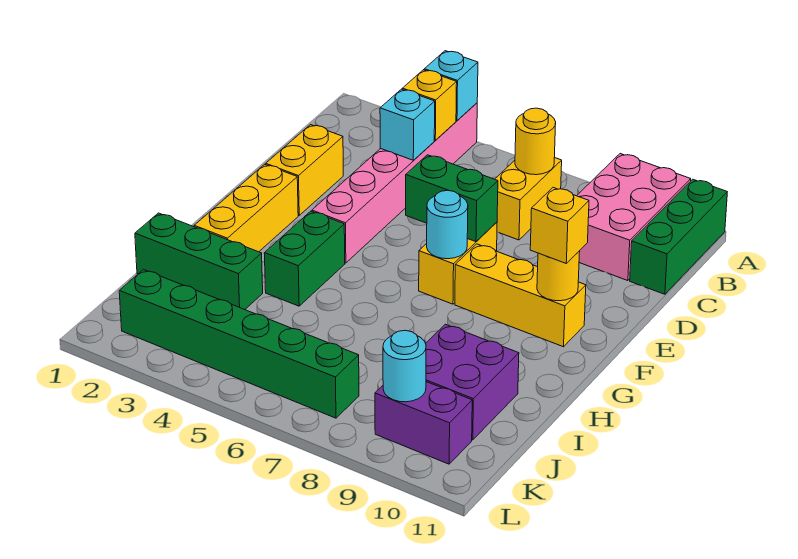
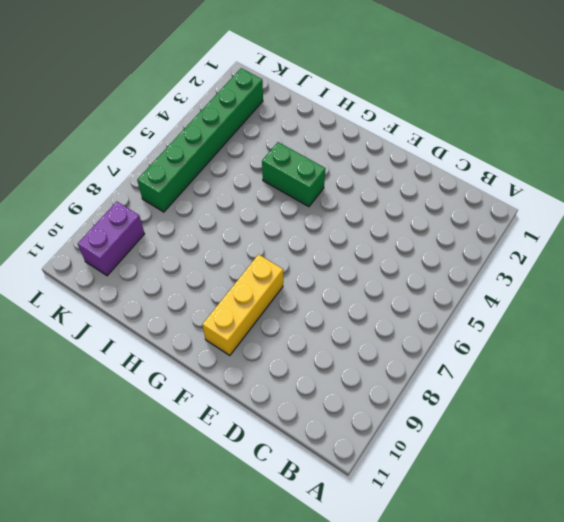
none -> pink 1x6 brick [312,103,477,263]
none -> pink 2x3 brick [577,154,691,281]
none -> green 1x3 brick [630,179,727,294]

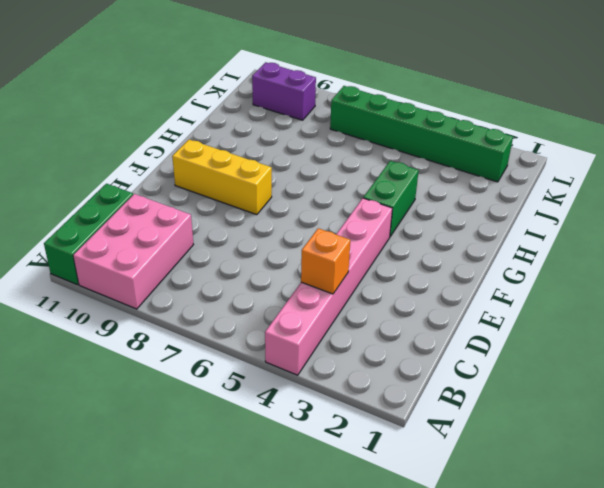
orange 1x1 brick [301,228,350,294] -> cyan 1x1 brick [380,89,435,160]
none -> yellow 1x2 brick [495,157,562,240]
none -> yellow 1x2 brick [266,125,343,215]
none -> yellow 1x2 brick [419,222,497,304]

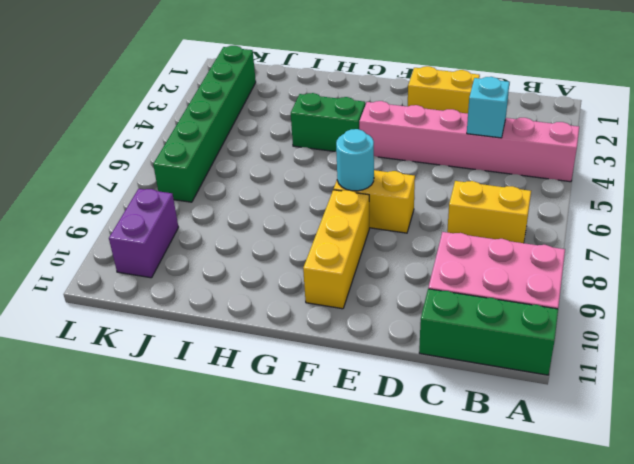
none -> yellow 1x3 brick [194,164,298,252]
none -> green 1x3 brick [135,213,263,310]
none -> purple 2x2 brick [426,324,519,440]

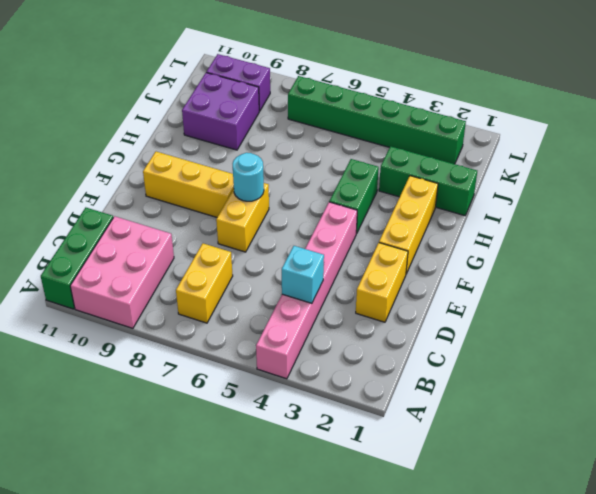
none -> cyan 1x1 brick [424,51,478,121]
none -> yellow 1x1 brick [402,70,457,140]
none -> yellow 1x1 round brick [515,108,556,175]

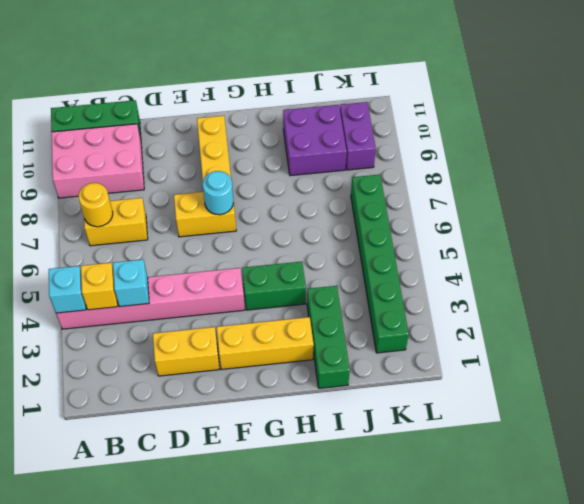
none -> green 1x2 brick [406,155,498,242]
none -> yellow 1x1 round brick [537,251,580,301]
none -> cyan 1x1 round brick [383,330,426,402]

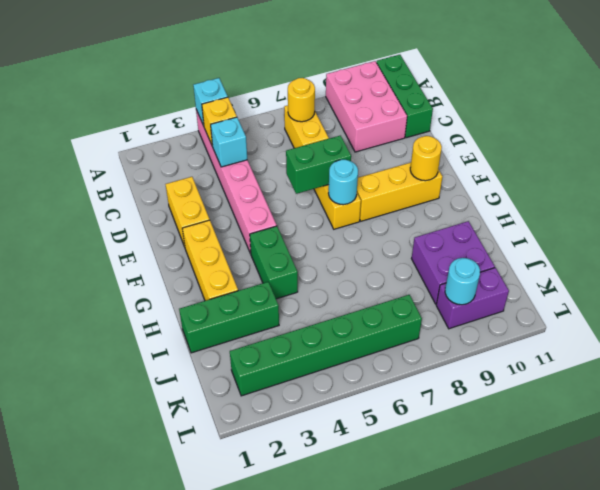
none -> yellow 1x1 brick [530,188,589,263]

